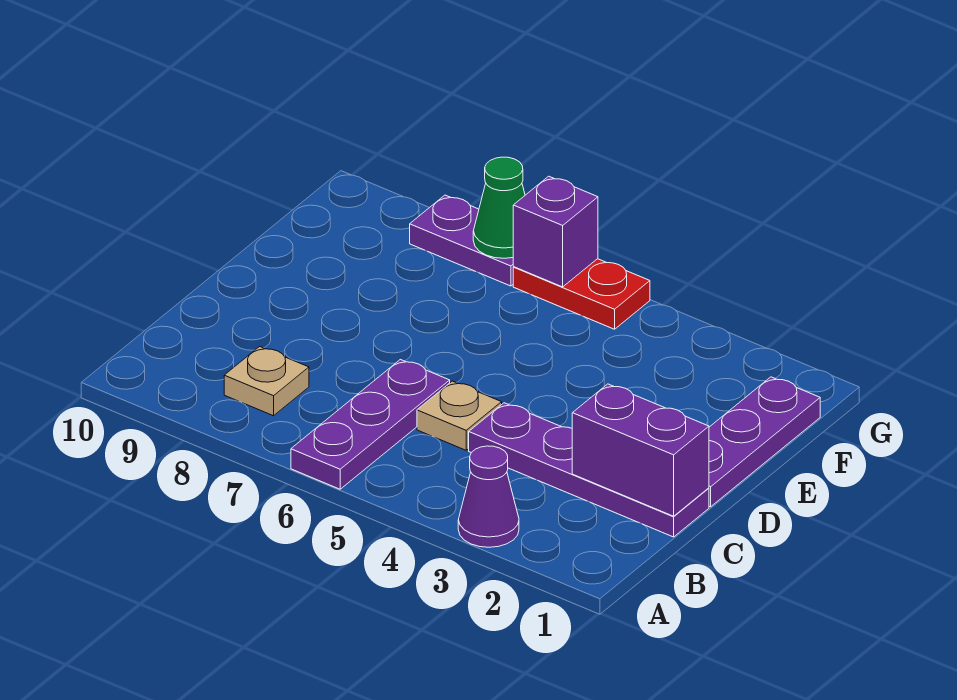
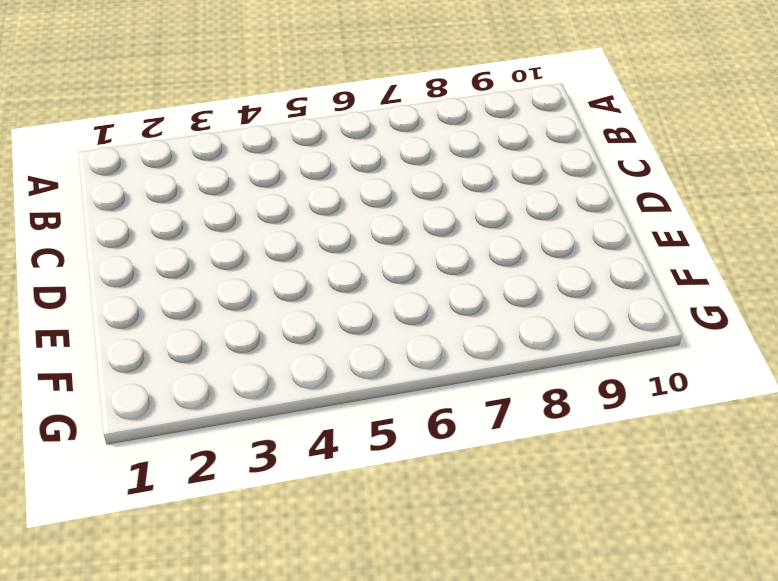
none -> purple 1x1 cone [458,446,519,547]
none -> purple 1x3 plate [291,360,450,489]

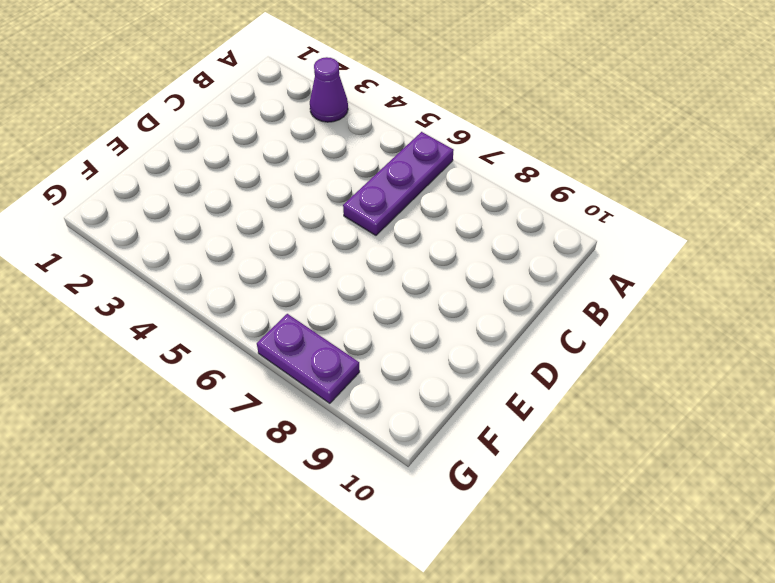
none -> tan 1x1 plate [224,347,309,416]
none -> purple 1x4 plate [469,403,709,537]

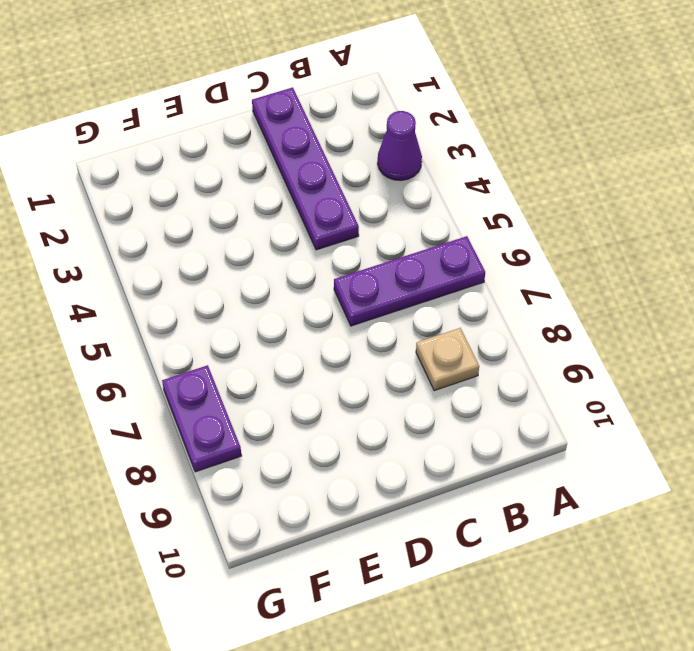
none -> tan 1x1 plate [417,381,502,450]
none -> purple 1x3 plate [709,377,820,507]

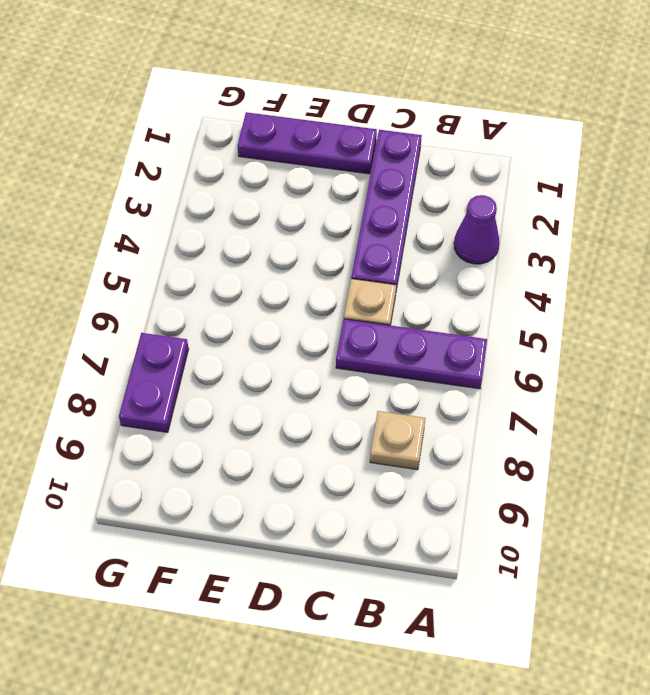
none -> red 1x2 plate [513,259,650,329]
none -> purple 1x2 brick [572,384,709,516]

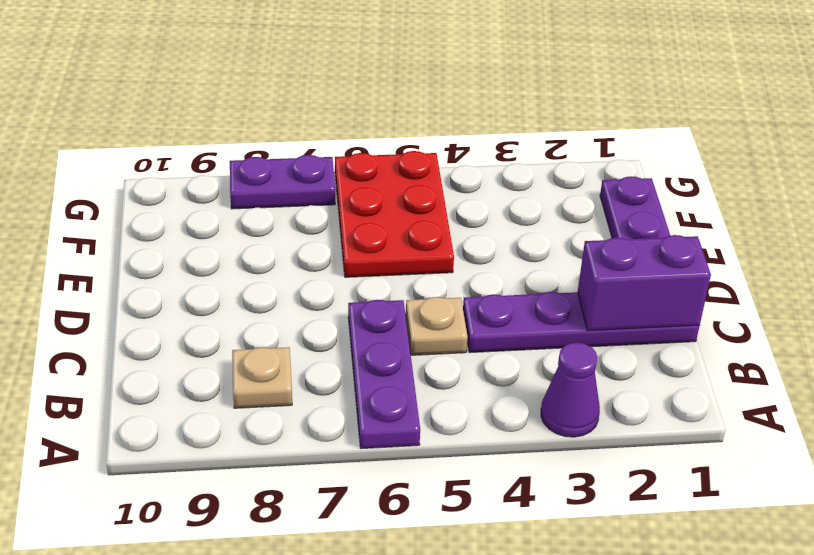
red 2x3 plate [335,151,454,277] -> red 1x2 plate [513,259,650,329]
none -> purple 1x1 brick [513,176,598,287]
none -> green 1x1 cone [473,157,525,258]

